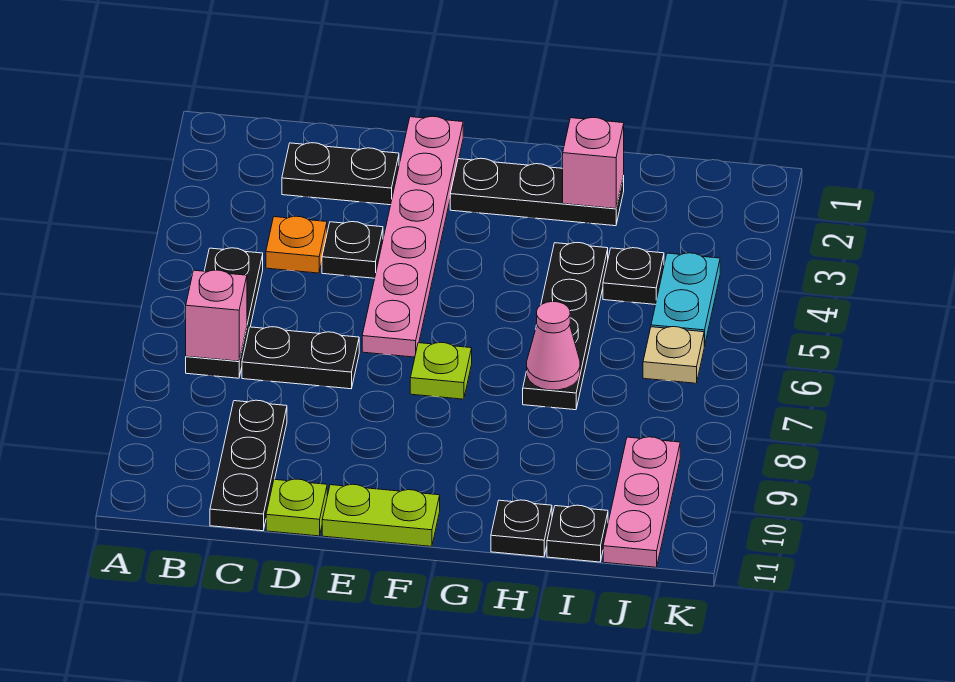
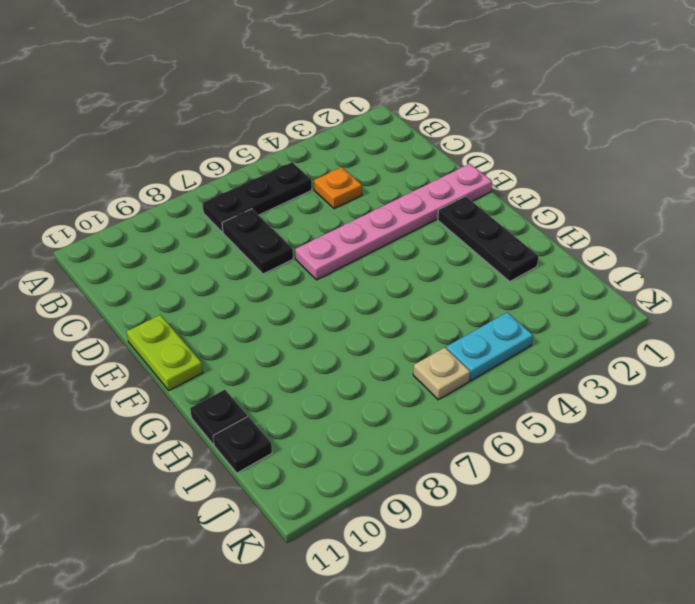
none -> black 1x2 plate [282,143,399,205]
none -> black 1x3 plate [210,400,287,531]
none -> black 1x1 plate [322,222,383,278]

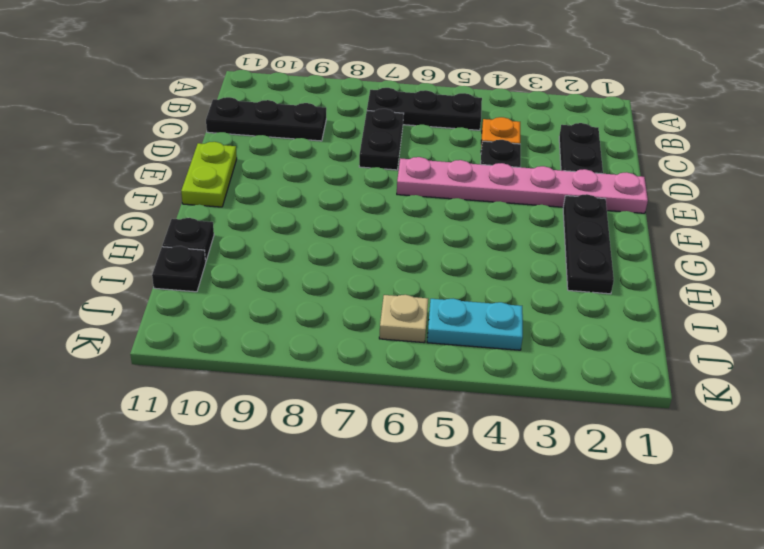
none -> lime 1x1 plate [266,479,327,536]
none -> lime 1x1 plate [410,342,472,399]
none -> black 1x4 plate [523,243,608,410]

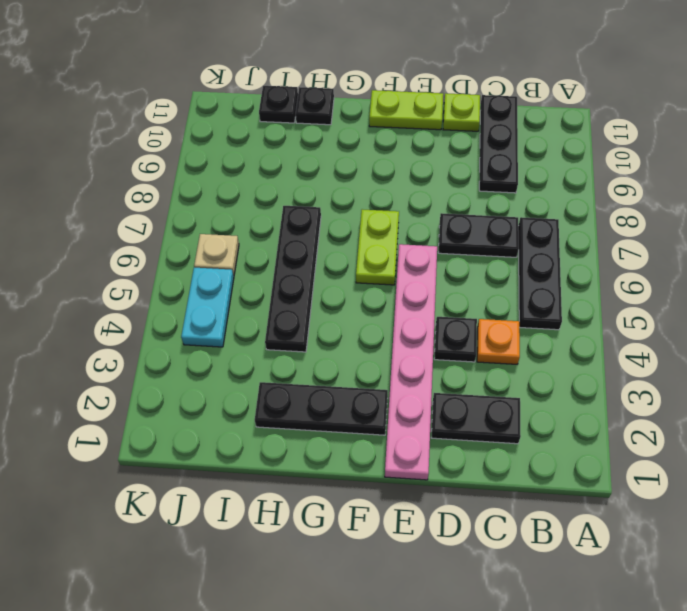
lime 1x2 plate [356,209,399,285] -> lime 1x1 plate [410,342,472,399]
none -> black 1x1 plate [603,248,664,305]
none -> pink 1x3 plate [603,437,680,567]
none -> pink 1x1 brick [186,270,247,361]

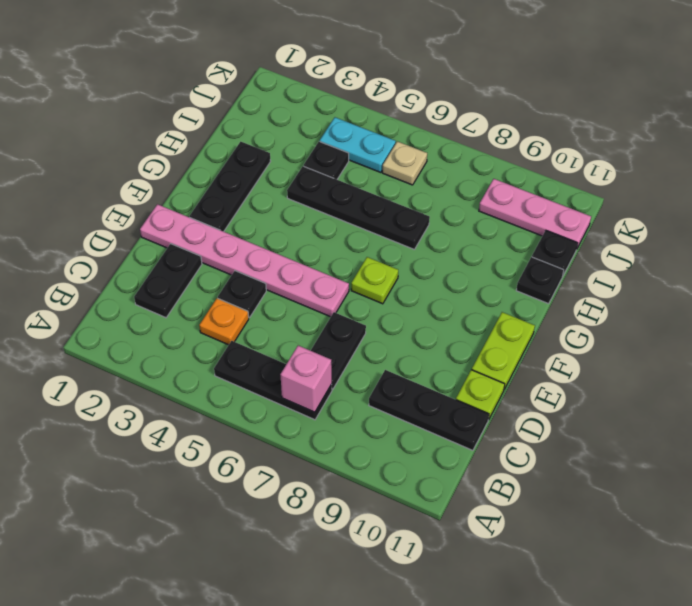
none -> pink 1x1 brick [563,117,624,209]
none -> pink 1x1 cone [527,301,580,390]

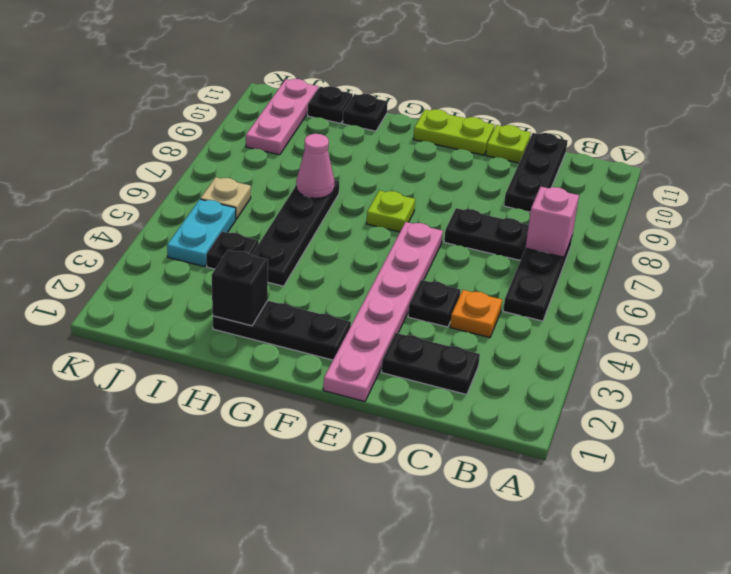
black 1x1 brick [212,250,268,326] -> pink 1x1 brick [563,117,624,209]

